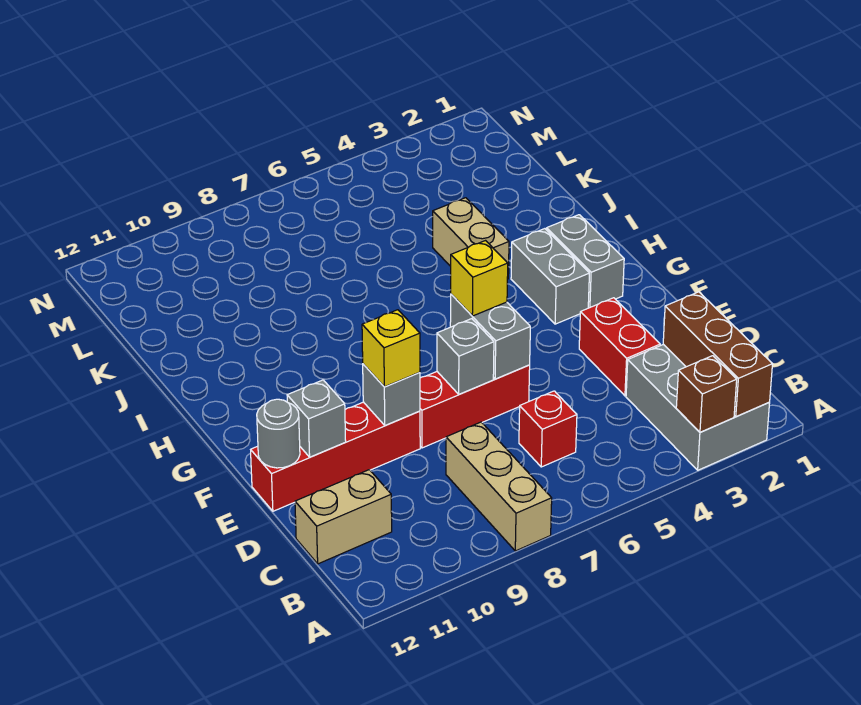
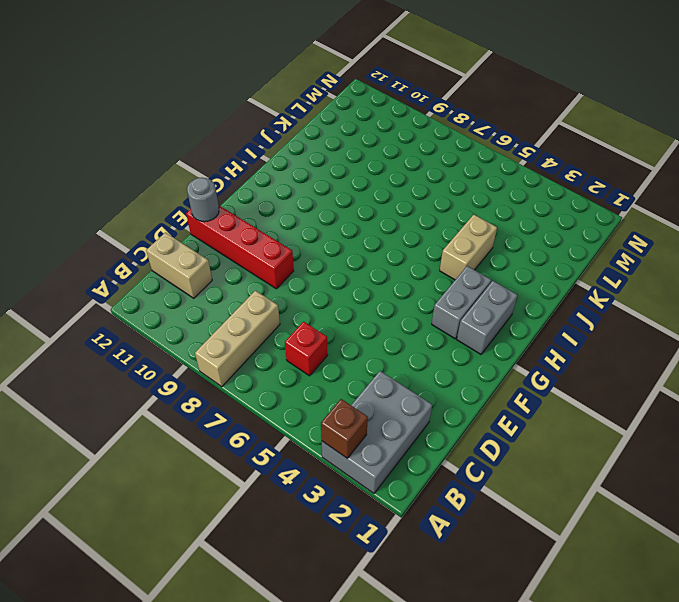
none -> red 1x2 brick [579,298,660,396]
none -> red 1x3 brick [420,365,530,448]
none -> brown 1x3 brick [663,292,772,417]

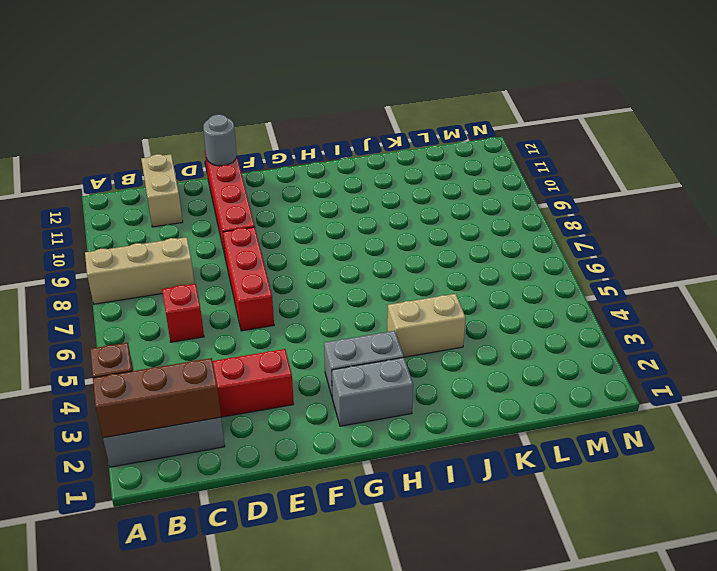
none -> grey 1x2 brick [450,294,530,379]
none -> grey 1x1 brick [437,319,494,394]
none -> grey 1x1 brick [363,364,420,426]

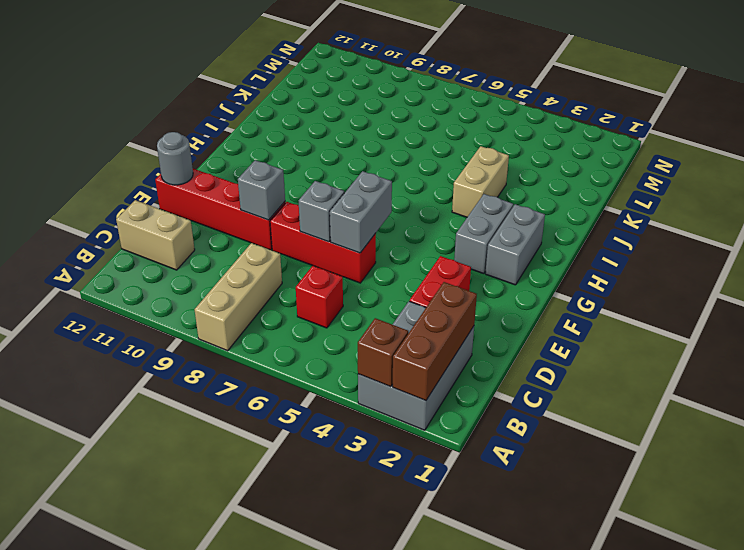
none -> grey 1x1 brick [287,380,346,457]
none -> yellow 1x1 brick [362,310,420,387]
none -> yellow 1x1 brick [451,241,508,316]

